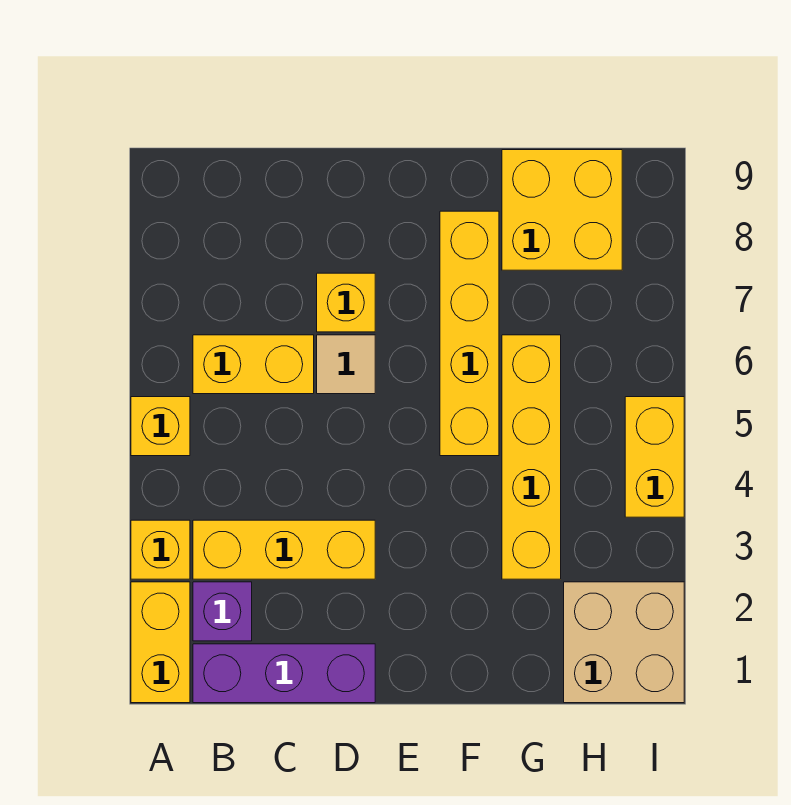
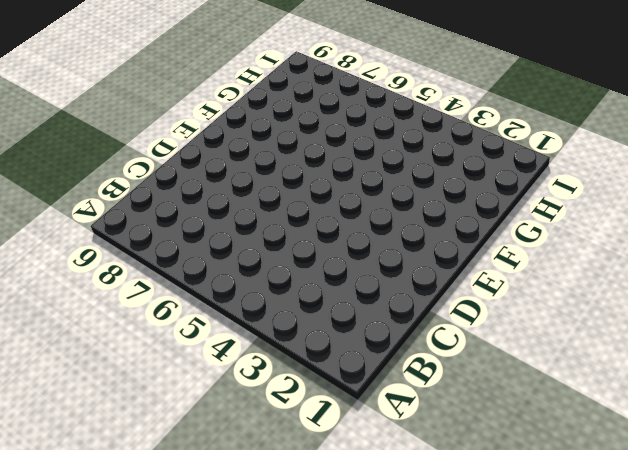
none -> yellow 1x2 brick [131,582,190,703]
none -> yellow 1x1 brick [131,520,190,579]
none -> yellow 1x1 brick [131,397,190,456]

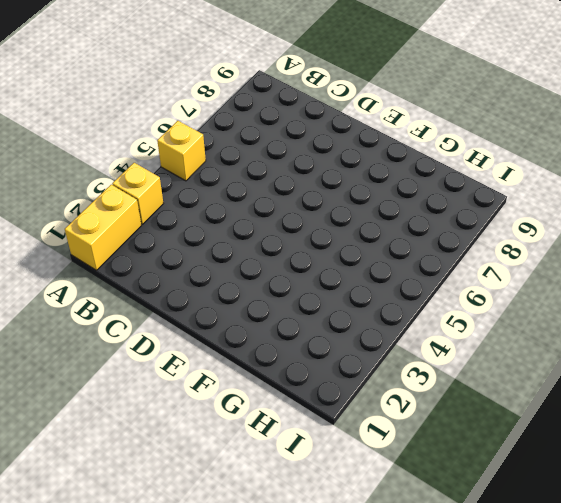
none -> purple 1x3 brick [193,644,375,703]
none -> purple 1x1 brick [193,582,252,641]
none -> yellow 1x3 brick [193,520,375,579]

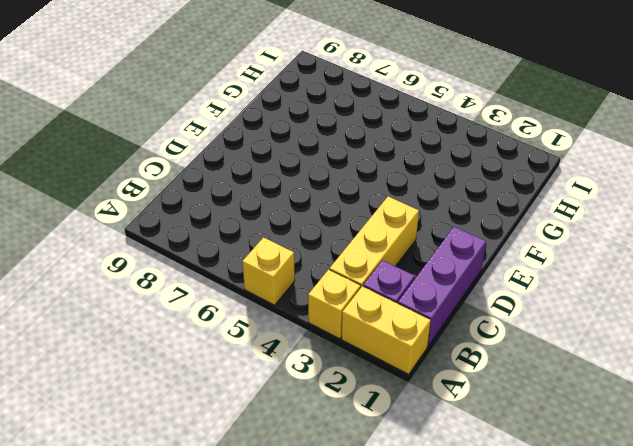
none -> yellow 1x2 brick [193,335,314,394]
none -> tan 1x1 tile [317,335,375,394]
none -> yellow 1x1 brick [317,273,375,332]

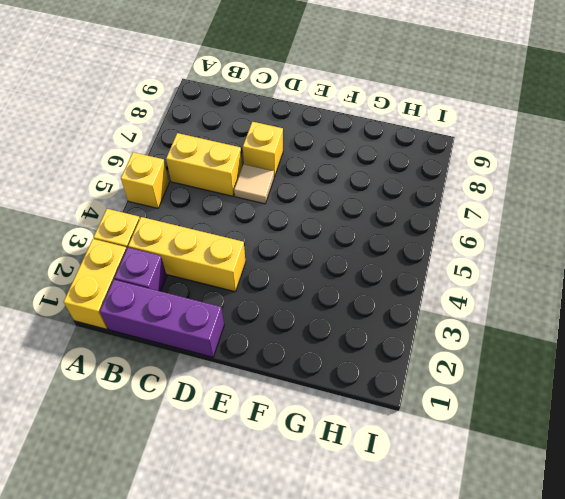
none -> yellow 1x4 brick [440,211,499,456]
none -> yellow 1x4 brick [502,335,561,579]
none -> yellow 2x2 brick [502,150,622,270]

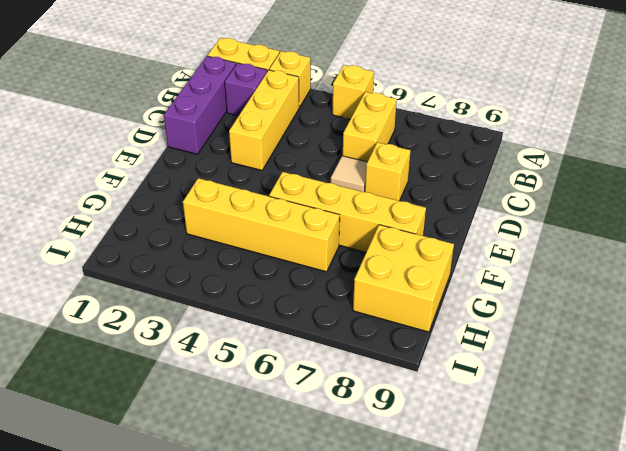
none -> tan 2x2 brick [564,582,684,703]
none -> yellow 1x2 brick [625,397,684,517]

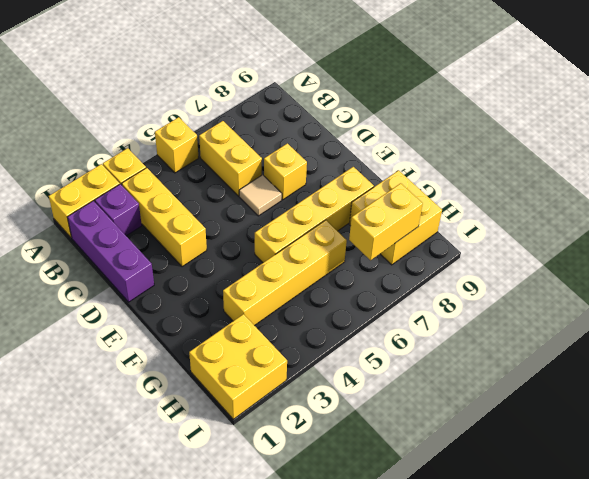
yellow 2x2 brick [189,314,287,419] -> tan 2x2 brick [564,582,684,703]
yellow 1x2 brick [349,183,423,260] -> yellow 1x2 brick moved to [625,397,684,517]

